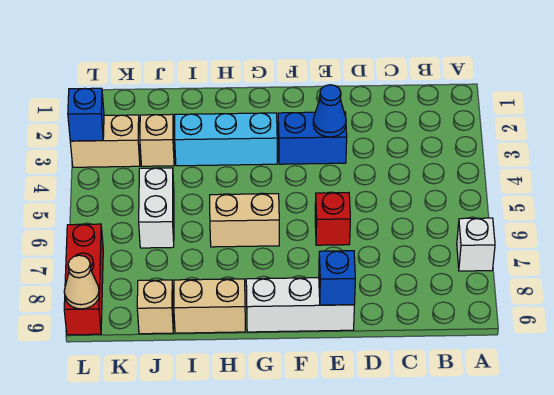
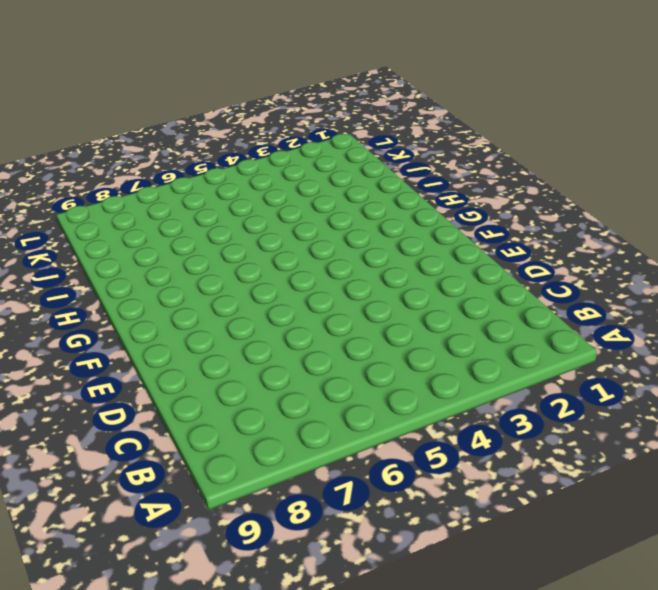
none -> white 1x1 brick [457,218,495,271]
none -> blue 1x2 brick [278,112,347,164]
none -> red 1x1 brick [315,193,350,245]

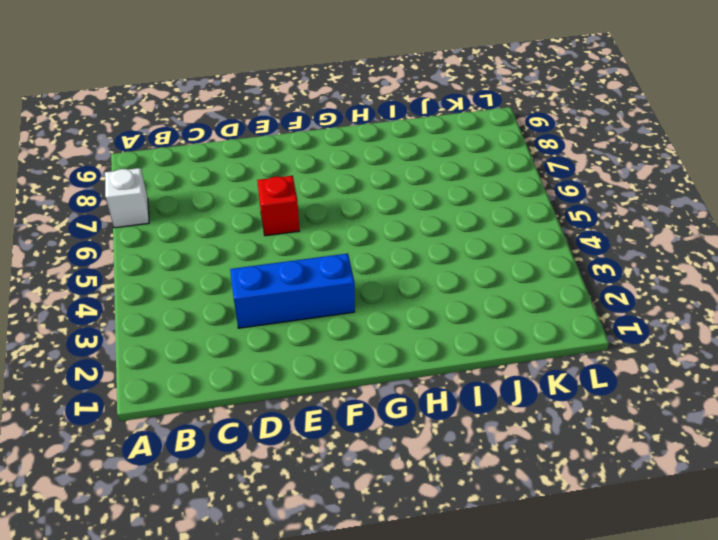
blue 1x3 brick [230,254,355,328] -> blue 1x2 brick [278,112,347,164]
none -> white 1x3 brick [246,278,354,332]
none -> cyan 1x3 brick [175,113,277,166]
none -> tan 1x2 brick [210,194,279,247]

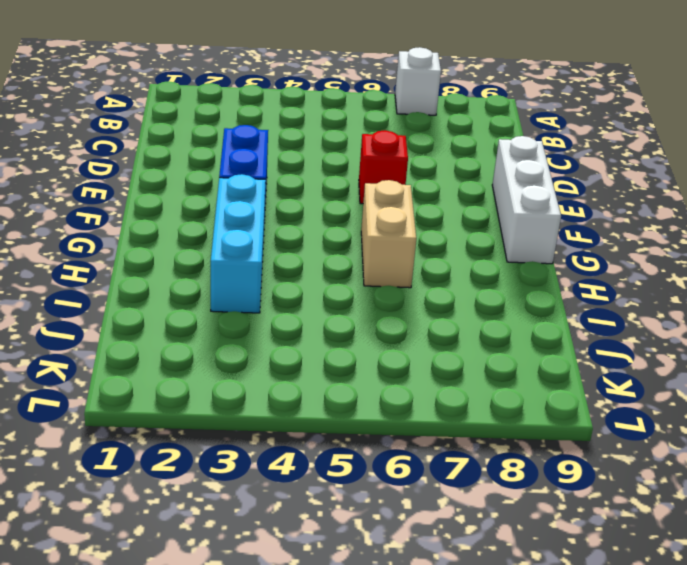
none -> tan 1x2 brick [174,279,245,333]
none -> tan 1x1 brick [140,114,174,166]
none -> white 1x2 brick [139,168,174,248]

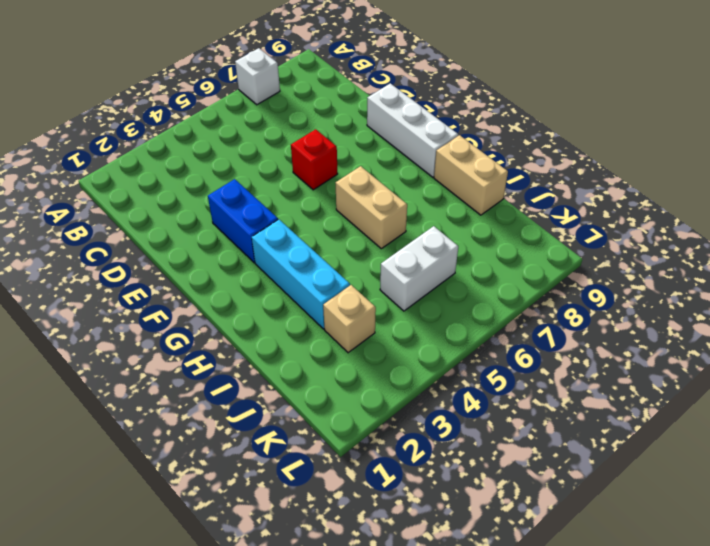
none -> tan 1x1 brick [137,280,174,334]
none -> tan 1x2 brick [70,115,140,167]
none -> red 1x3 brick [64,224,103,335]

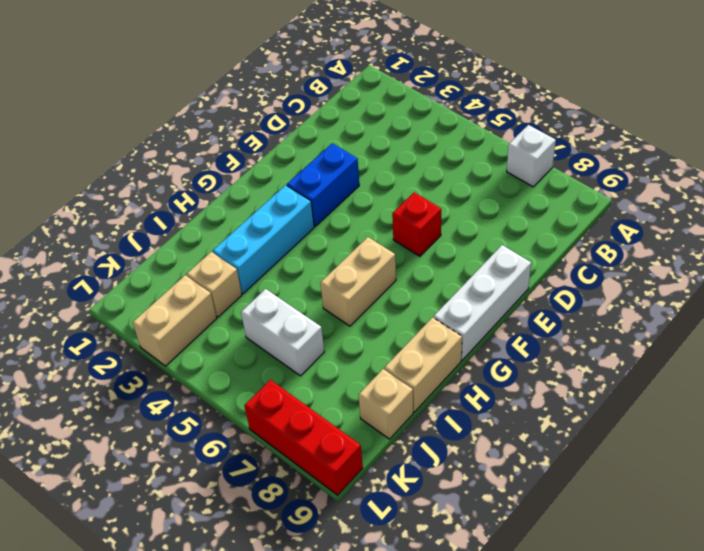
none -> blue 1x1 cone [313,85,346,137]
none -> blue 1x1 brick [319,251,355,305]
none -> blue 1x1 brick [68,88,104,141]

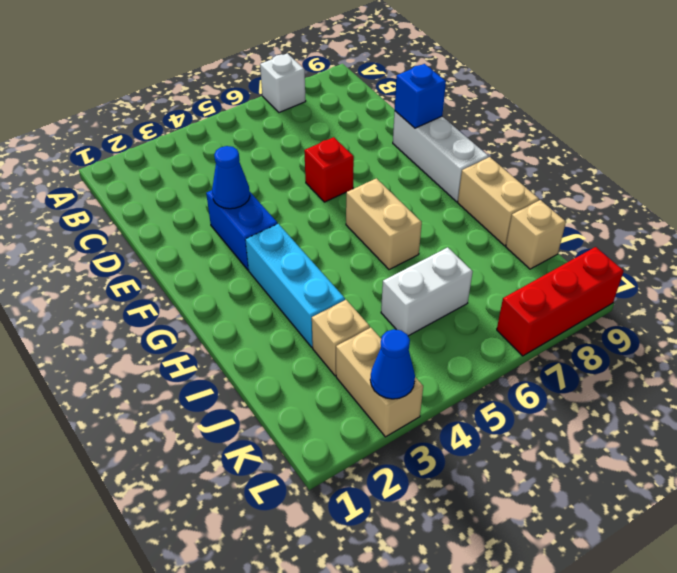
blue 1x1 cone [370,329,415,399] -> blue 1x1 brick [68,88,104,141]
none -> tan 1x1 cone [64,255,99,309]

